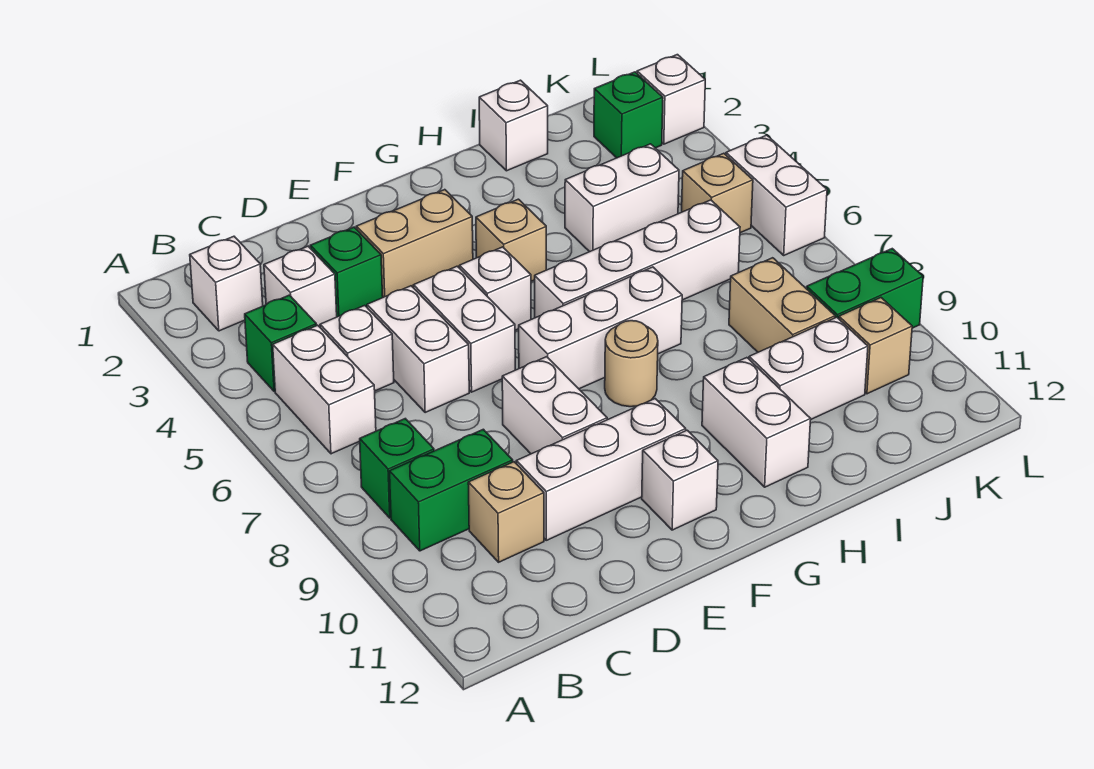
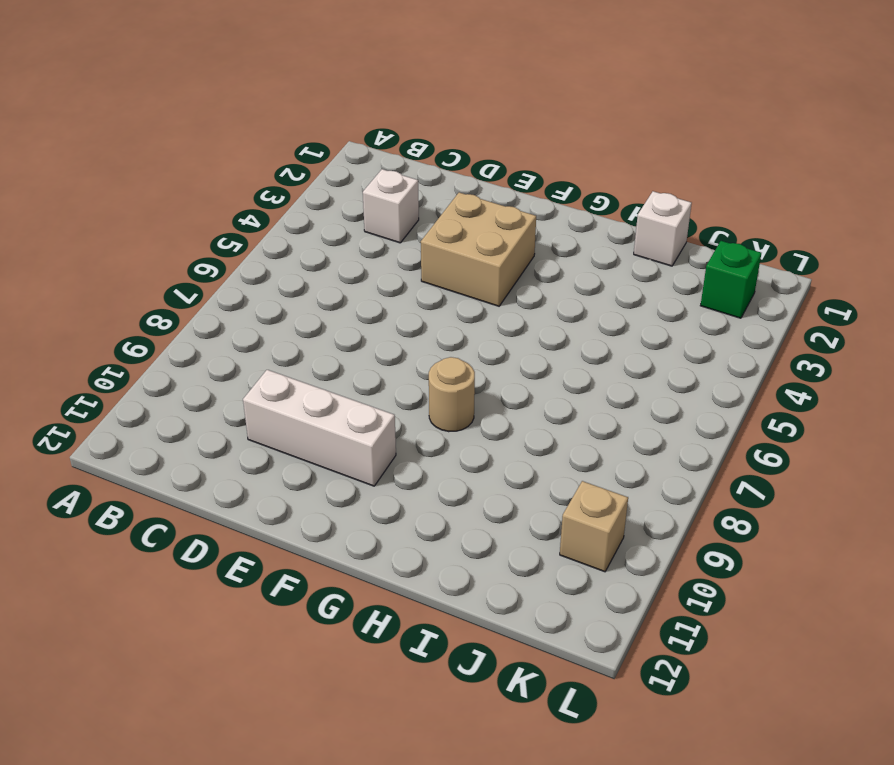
tan 2x2 brick [421,192,536,306] -> tan 1x2 brick [356,190,473,297]
none -> white 1x1 brick [190,236,263,331]
none -> green 1x1 brick [245,295,317,391]
none -> white 1x2 brick [273,325,376,454]
none -> green 1x1 brick [360,419,434,518]

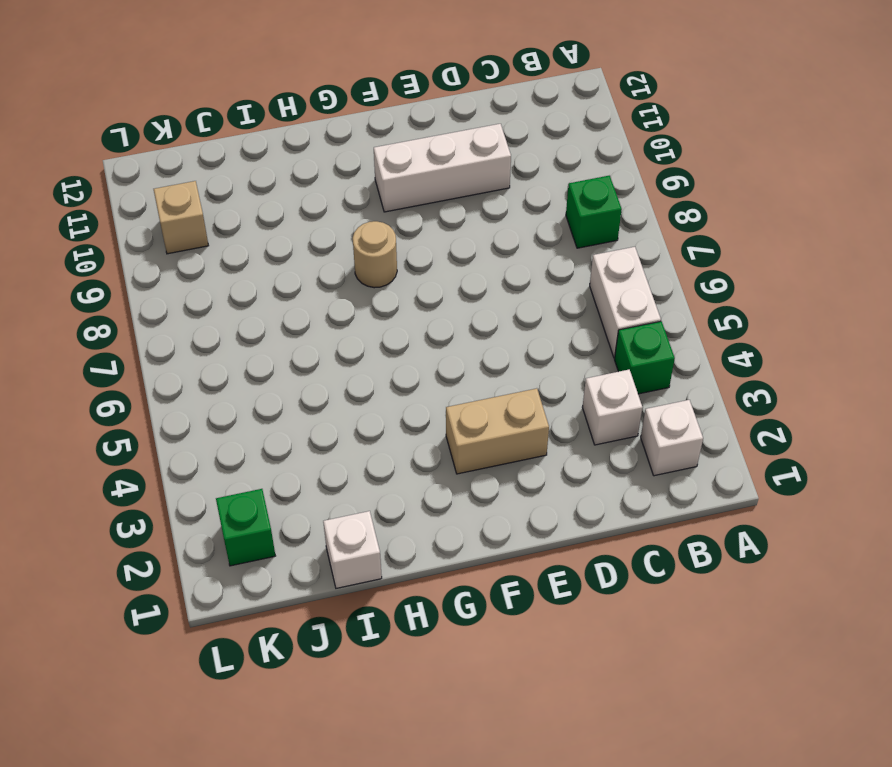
none -> green 1x2 brick [390,429,513,551]
none -> white 1x1 brick [320,305,394,391]
none -> tan 1x1 brick [468,462,544,562]
none -> green 1x1 brick [310,227,383,317]

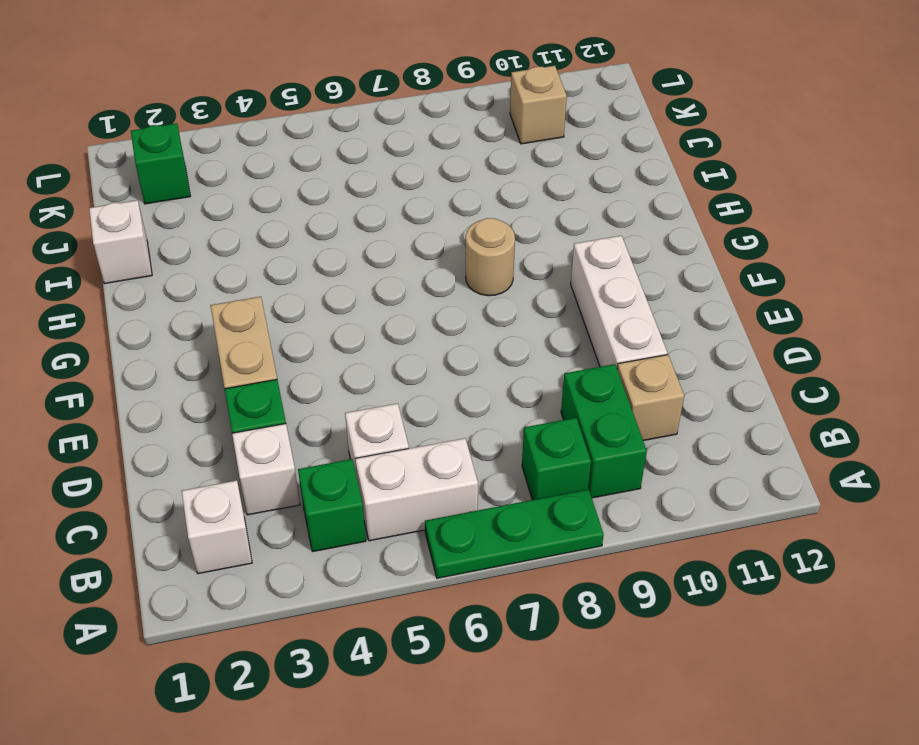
green 1x3 plate [425,489,604,578] -> none
none -> white 1x2 brick [367,286,469,412]
none -> white 1x2 brick [413,266,515,392]
none -> white 1x2 brick [502,357,607,454]
none -> white 1x1 brick [459,247,531,330]

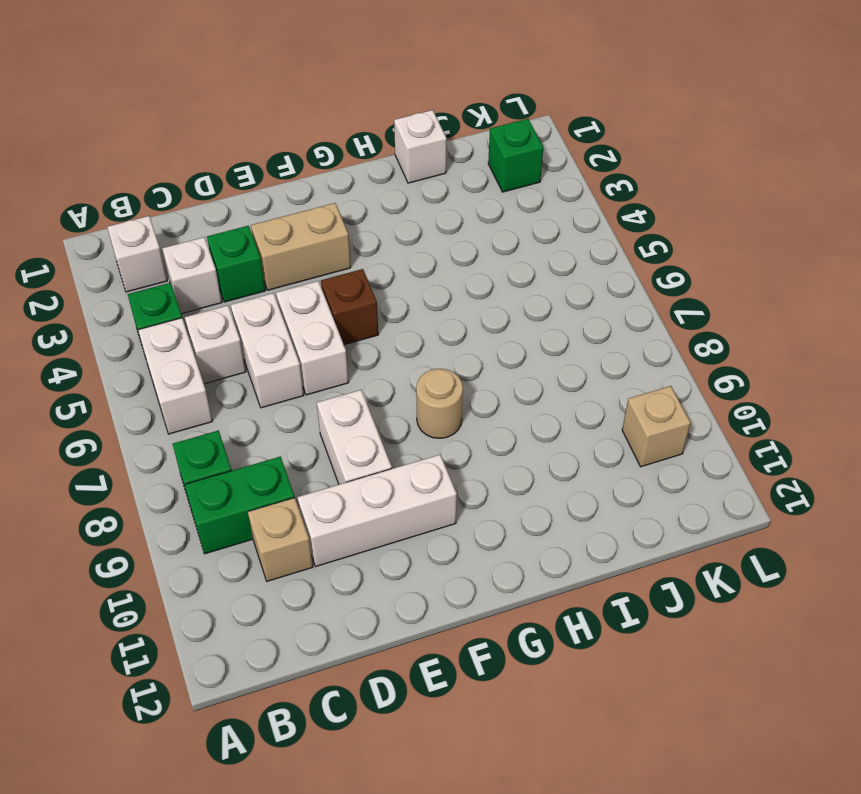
brown 1x1 brick [321,269,378,345] -> white 1x1 brick [459,247,531,330]
none -> white 1x3 brick [519,267,682,389]
none -> white 1x1 brick [642,430,718,530]
none -> tan 1x1 brick [476,199,546,281]
none -> white 1x4 brick [535,200,740,318]

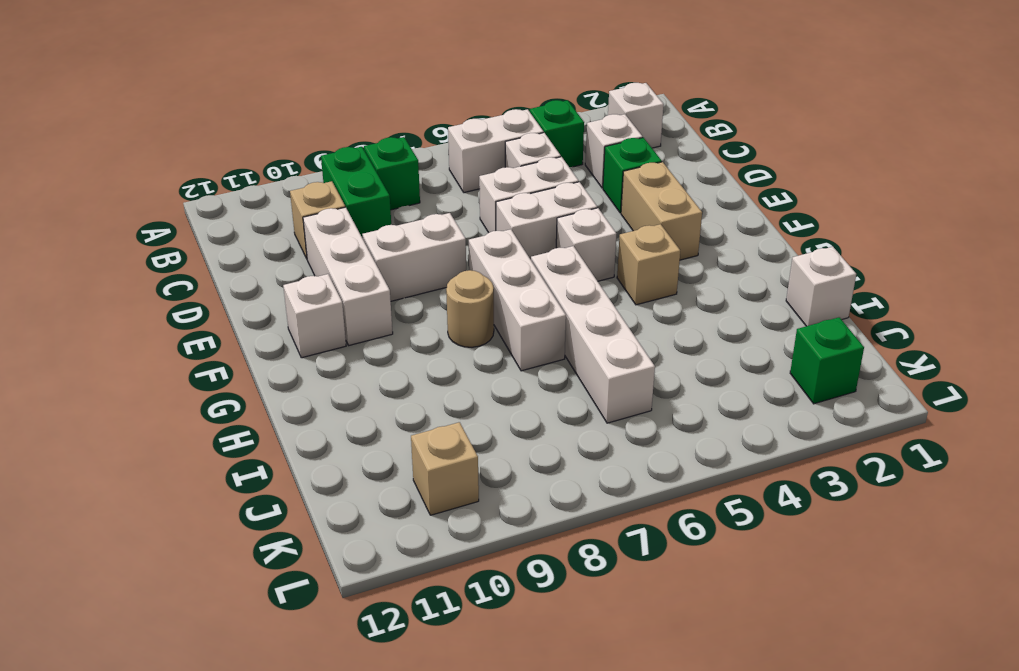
none -> white 1x2 brick [702,358,811,487]
none -> white 1x2 brick [565,144,679,252]
none -> white 1x2 brick [749,317,868,419]
none -> tan 1x2 brick [729,258,835,352]

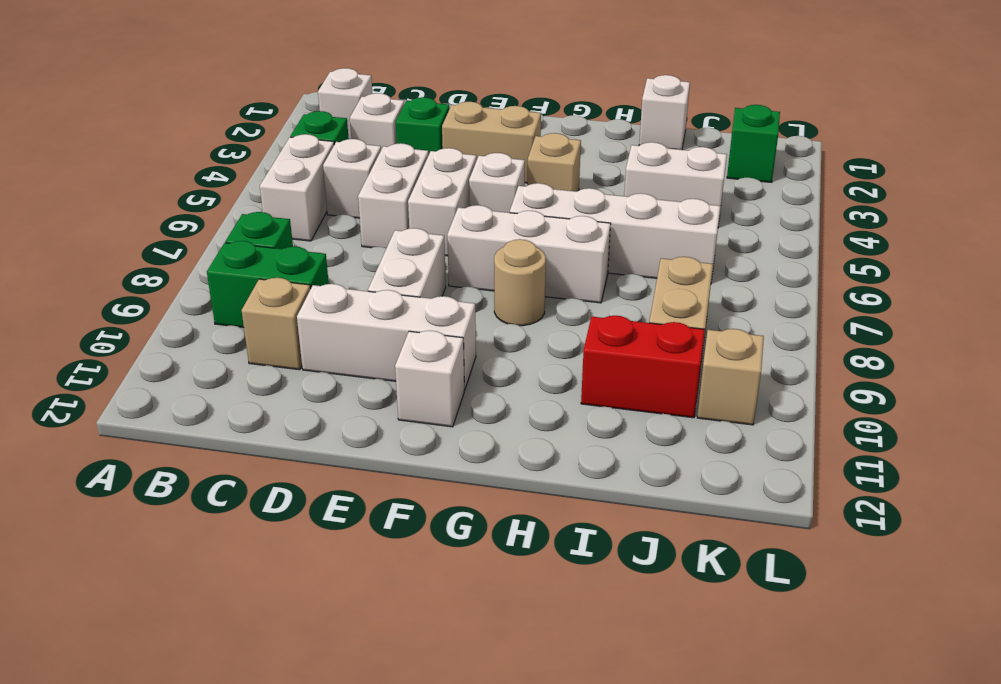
red 1x2 brick [581,316,705,418] -> white 1x2 brick [749,317,868,419]
none -> white 1x2 brick [702,358,811,487]
none -> tan 1x1 brick [682,153,753,233]
none -> green 1x2 brick [807,249,923,328]
none -> white 1x1 brick [637,55,705,144]

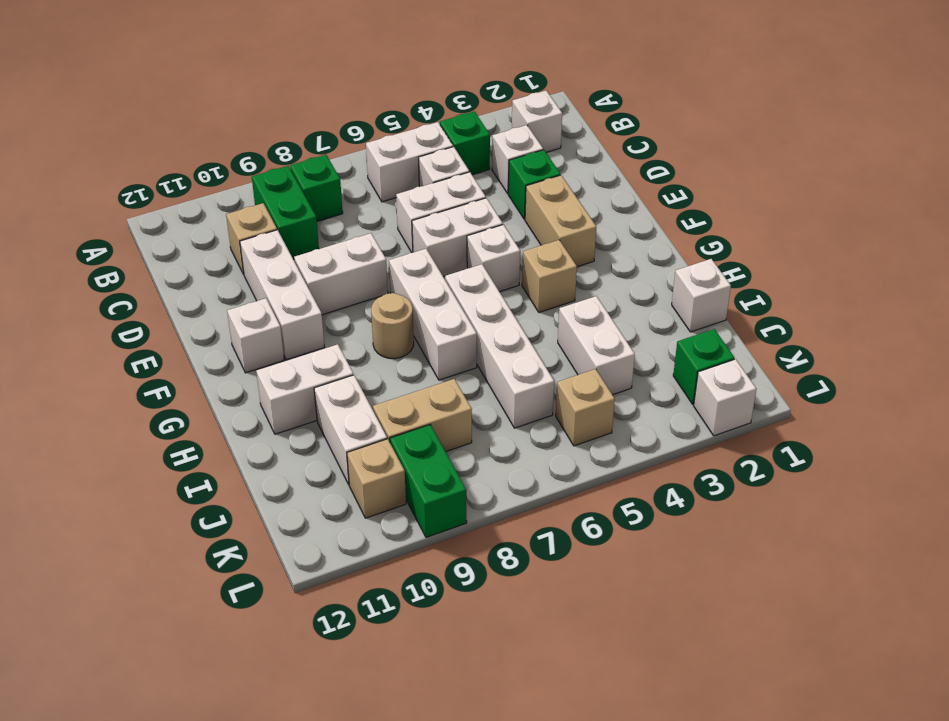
none -> white 1x2 brick [726,135,827,255]

